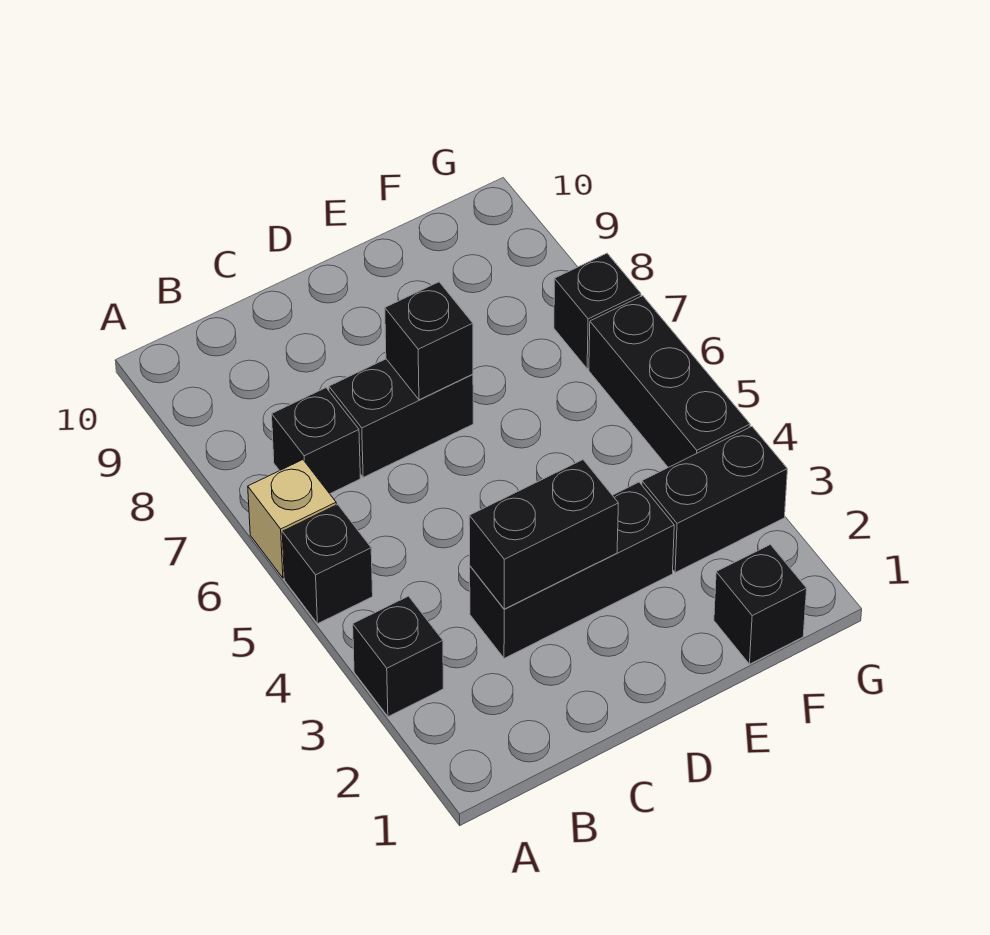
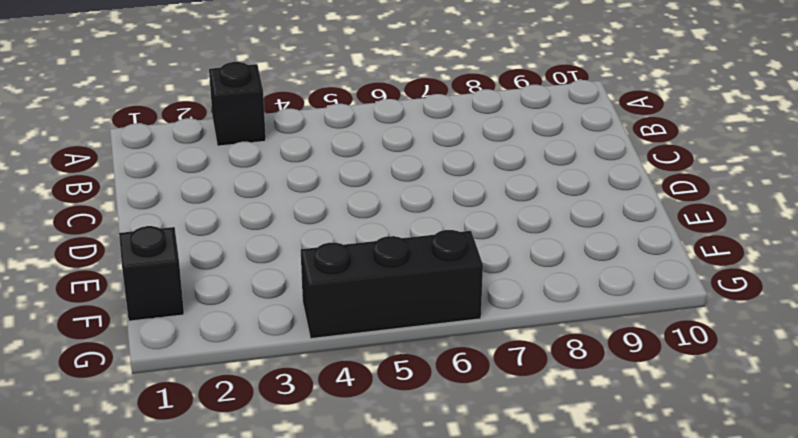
none -> black 1x1 brick [282,505,373,624]
none -> tan 1x1 brick [248,460,336,578]
none -> black 1x1 brick [272,388,360,494]

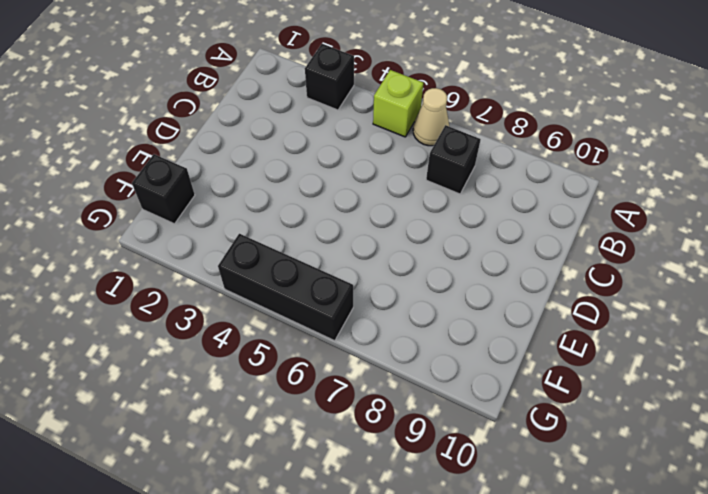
lime 1x1 brick [373,70,423,137] -> black 1x1 brick [282,505,373,624]
tan 1x1 cone [413,88,449,146] -> tan 1x1 brick [248,460,336,578]
none -> black 1x3 brick [470,482,674,658]
none -> black 1x2 brick [329,359,473,477]
none -> black 1x2 brick [642,426,787,572]

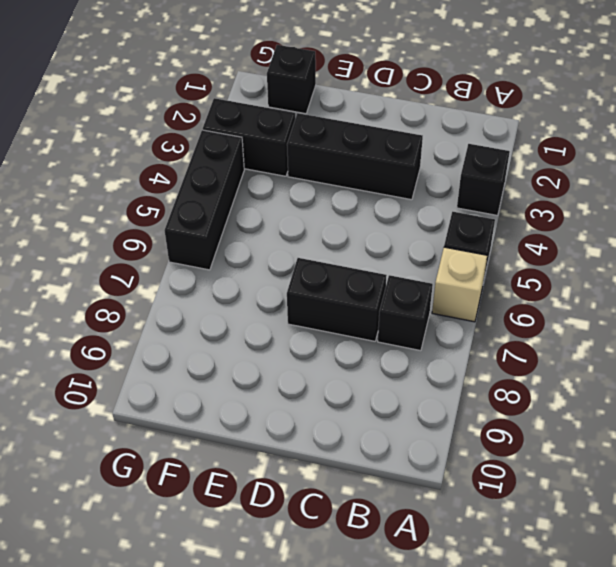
none -> black 1x1 brick [554,253,641,369]
none -> black 1x2 brick [469,460,618,609]
none -> black 1x1 brick [385,282,473,400]

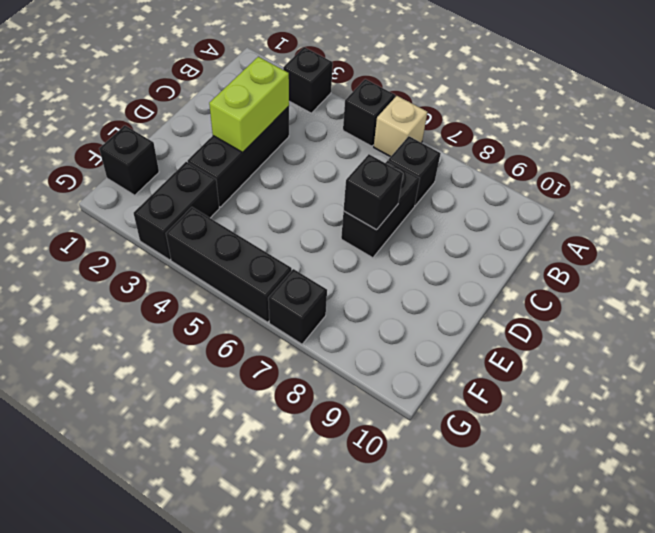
lime 1x2 brick [209,57,289,152] -> black 1x2 brick [469,460,618,609]

